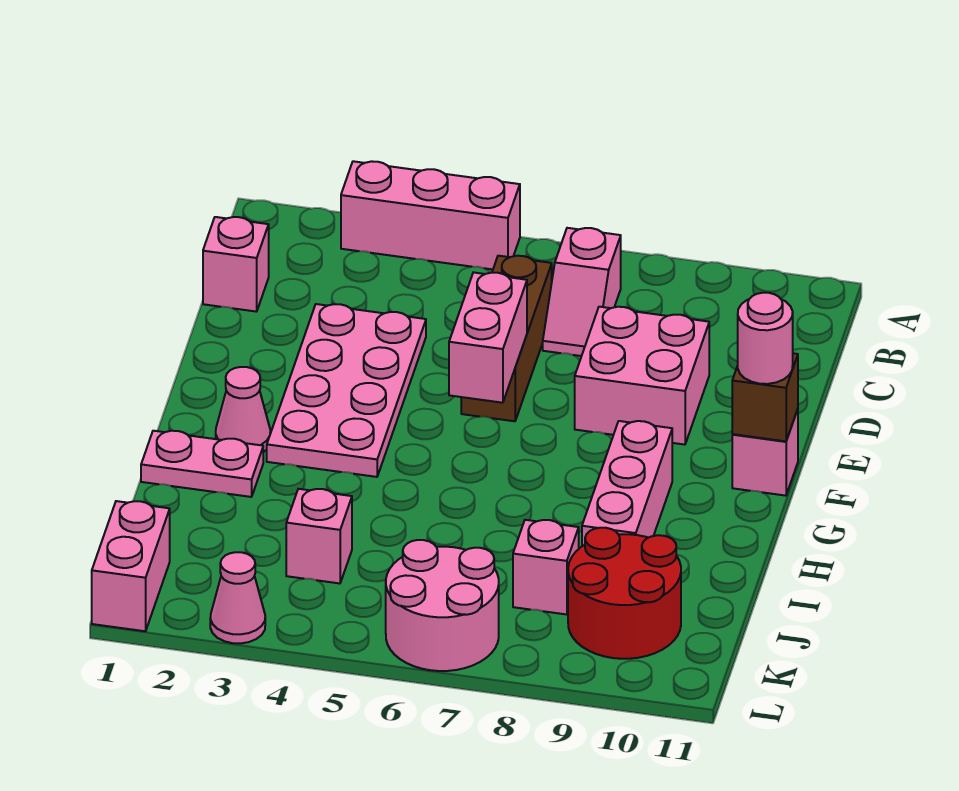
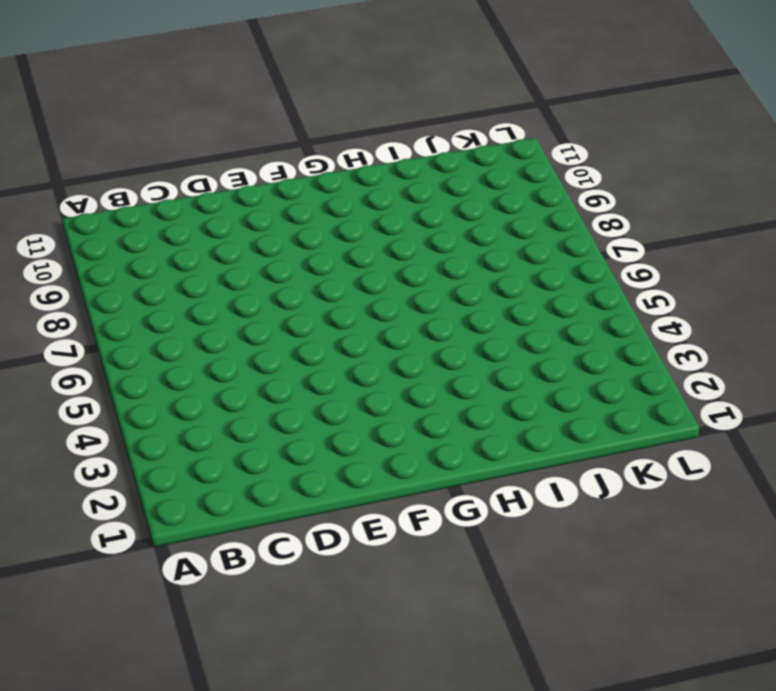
none -> pink 1x3 brick [341,161,520,269]
none -> pink 1x2 slope [543,228,621,356]
none -> pink 1x1 brick [203,217,269,312]

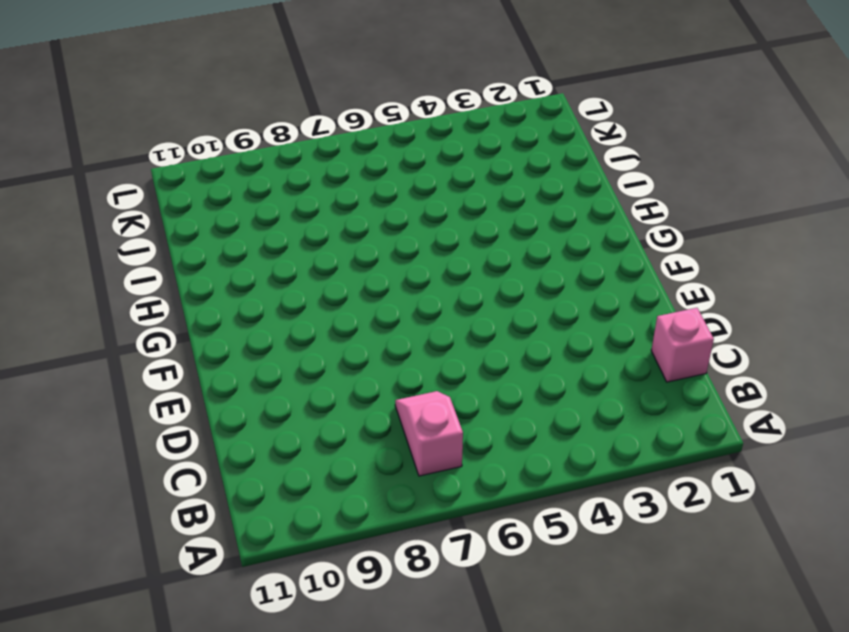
none -> pink 1x3 brick [341,161,520,269]
none -> brown 1x3 brick [461,256,552,421]
none -> pink 2x4 plate [267,304,426,477]

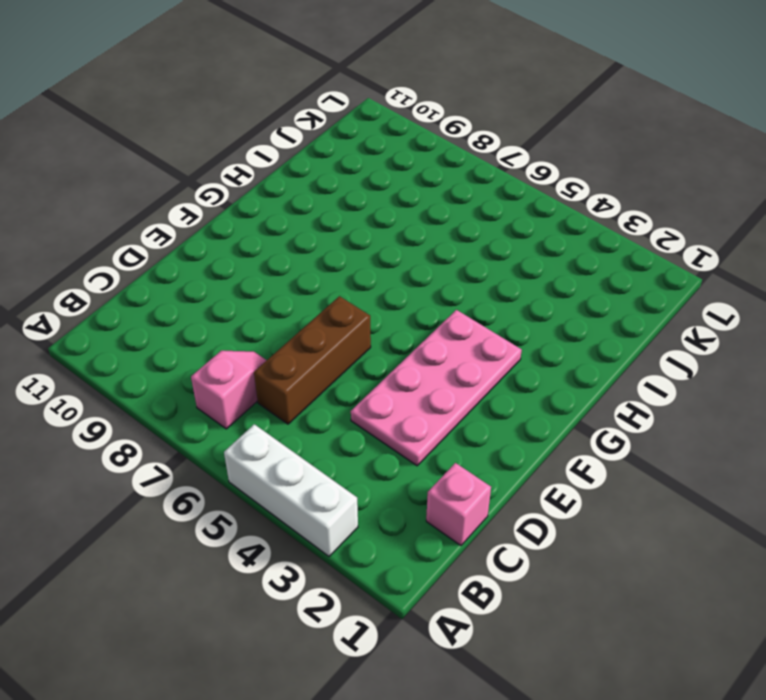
white 1x3 brick [224,424,358,557] -> pink 1x3 brick [341,161,520,269]
none -> pink 2x2 brick [575,307,709,445]
none -> pink 1x1 brick [732,409,798,496]
none -> pink 1x1 cone [216,367,270,452]

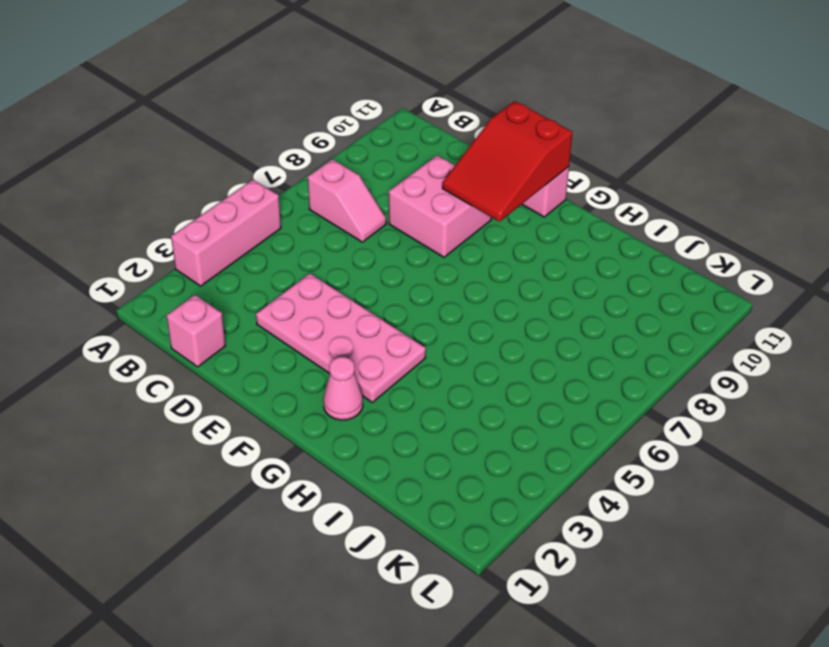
red 2x3 slope [442,101,573,222] -> brown 1x1 brick [732,353,798,441]
none -> brown 1x3 brick [461,256,552,421]
none -> pink 1x3 brick [582,421,672,546]
none -> pink 1x2 plate [141,431,263,497]

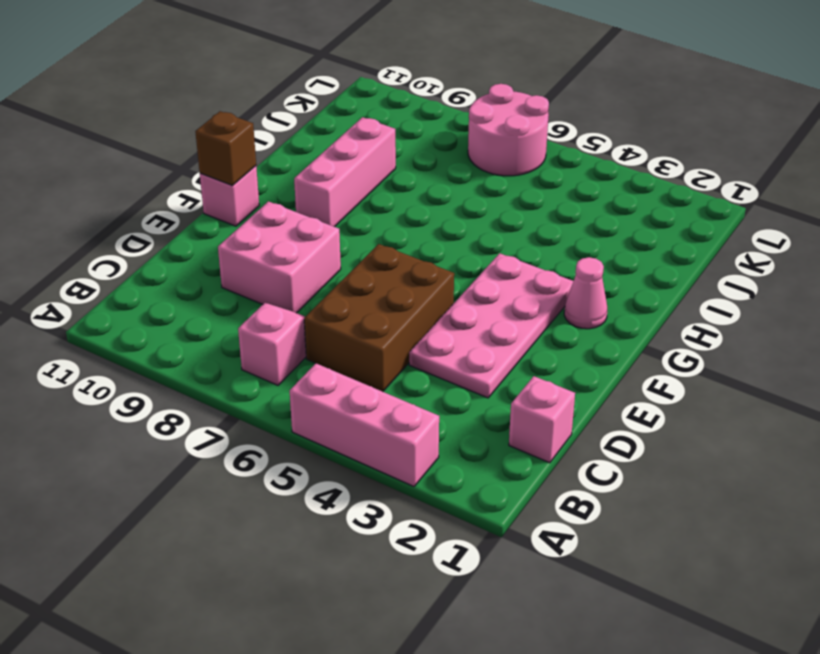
brown 2x3 brick [304,244,454,391] -> brown 1x3 brick [461,256,552,421]
none -> pink 1x2 plate [141,431,263,497]
none -> pink 1x1 brick [286,489,352,583]
none -> pink 1x1 brick [513,520,579,614]

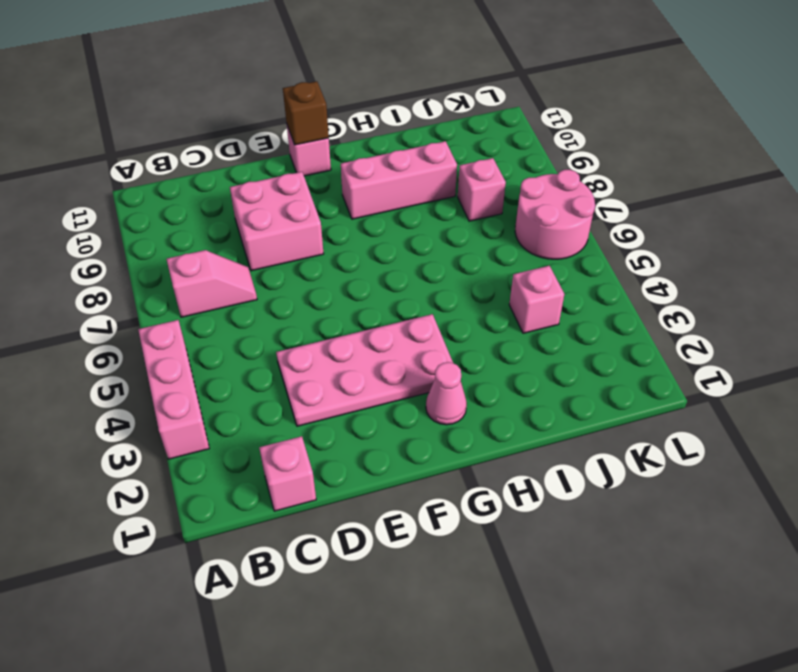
none -> brown 1x3 brick [461,256,552,421]
none -> pink 1x2 plate [141,431,263,497]
none -> red 2x2 round brick [568,528,681,659]

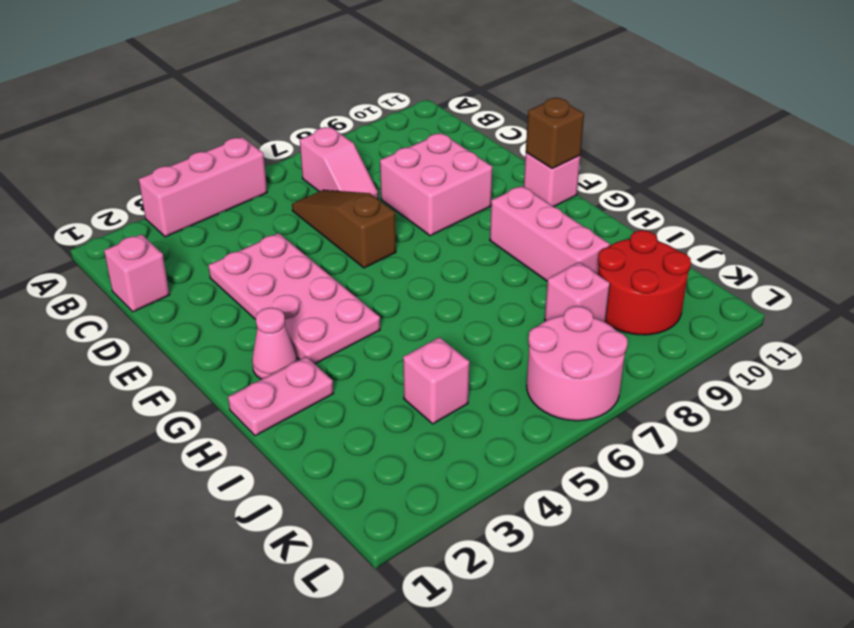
brown 1x3 slope [292,190,396,268] -> brown 1x3 brick [461,256,552,421]
none -> pink 1x2 brick [92,501,170,631]
none -> pink 1x1 cone [210,552,265,643]
none -> pink 1x2 brick [449,272,527,403]

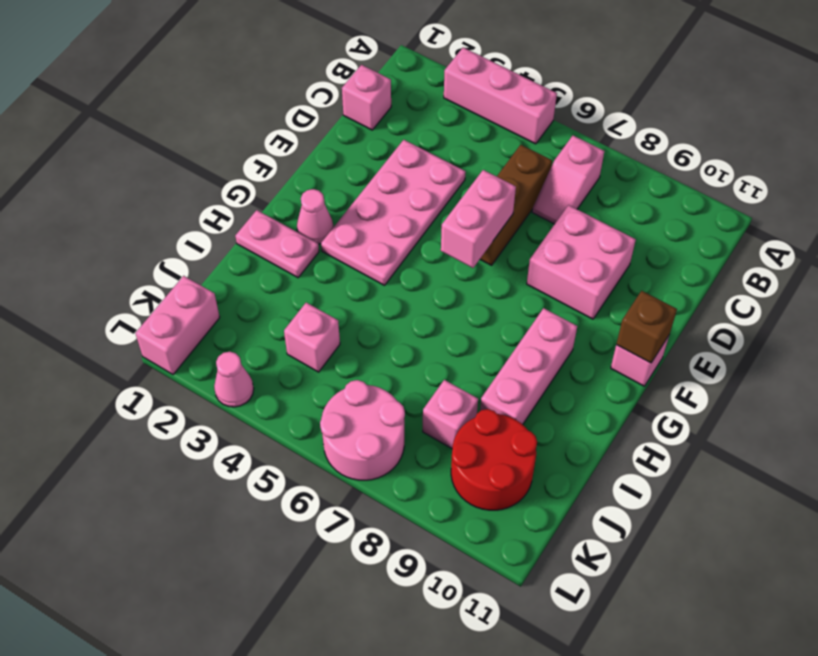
none -> pink 1x1 round brick [738,293,793,384]

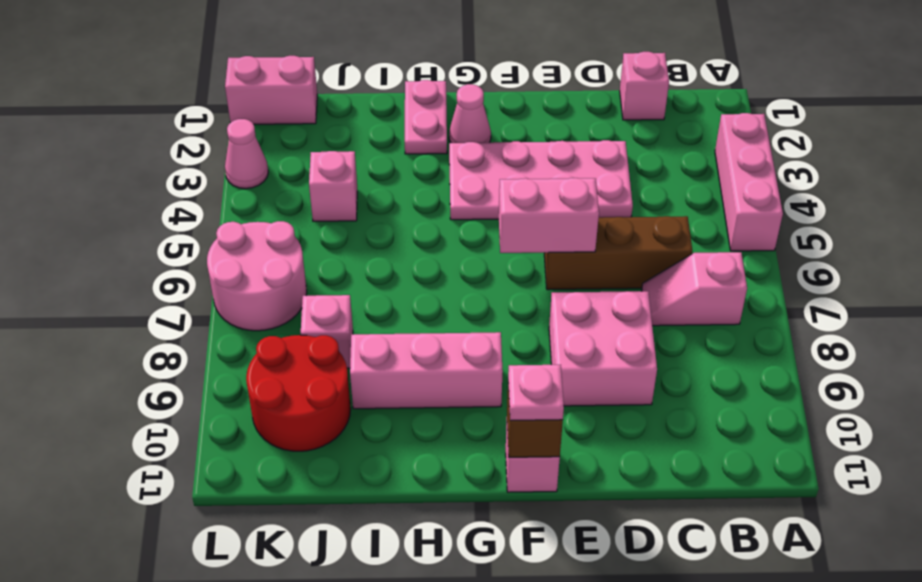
pink 1x1 plate [508,365,564,421] -> pink 1x1 round brick [738,293,793,384]

